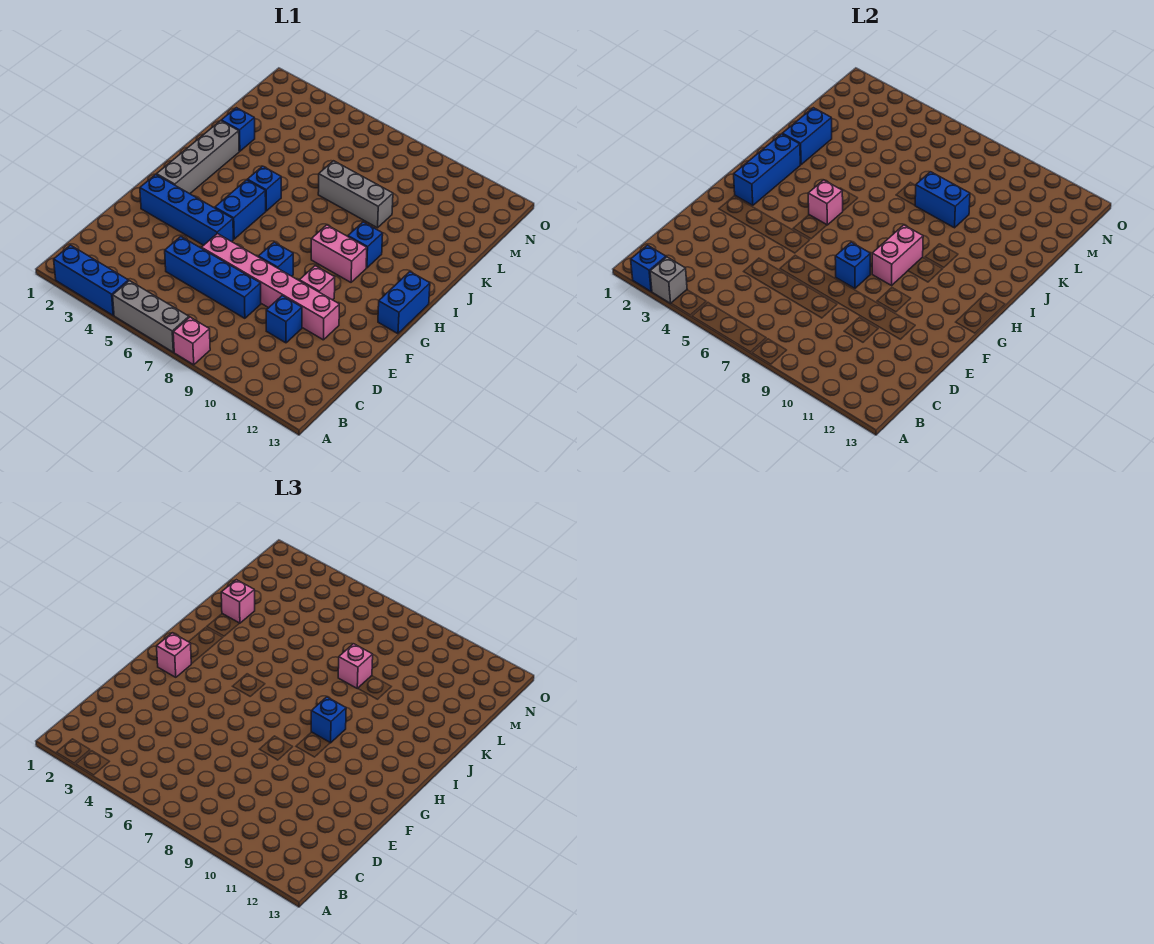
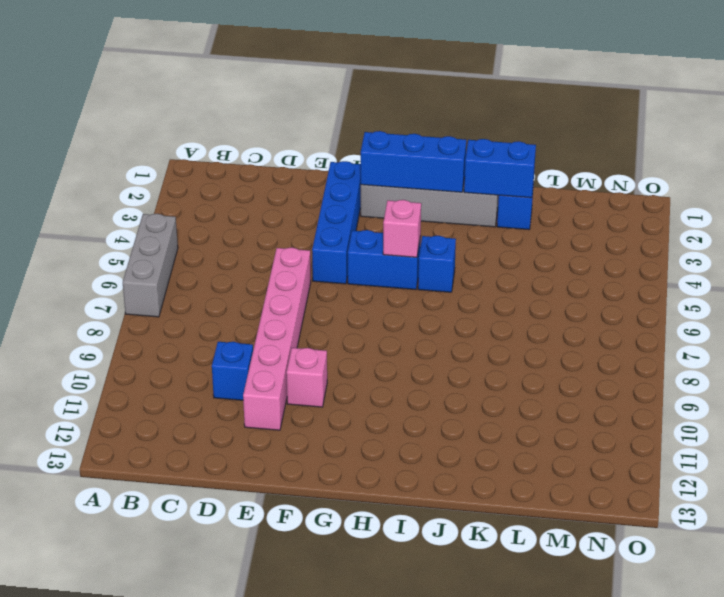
none -> blue 1x3 brick [54,245,128,315]
none -> pink 1x1 brick [173,317,210,365]
none -> blue 1x4 brick [165,237,261,318]

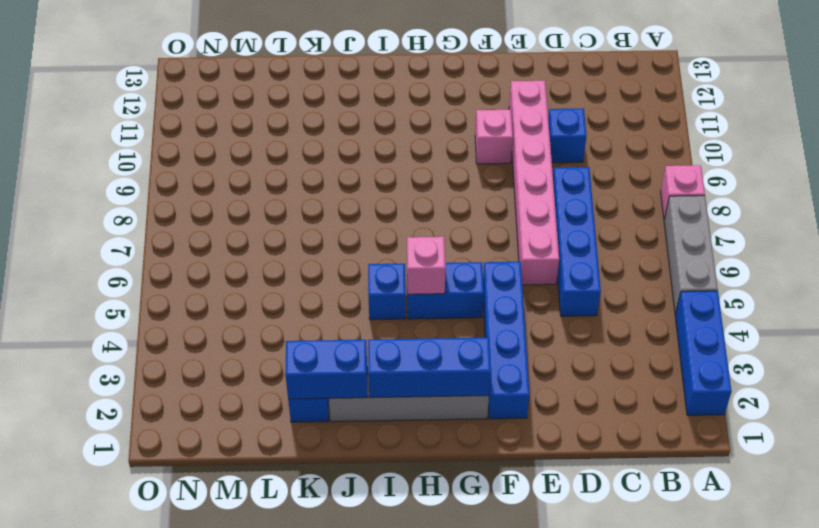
none -> blue 1x1 brick [258,242,293,276]
none -> blue 1x2 brick [378,272,430,334]
none -> pink 1x2 brick [311,225,367,282]

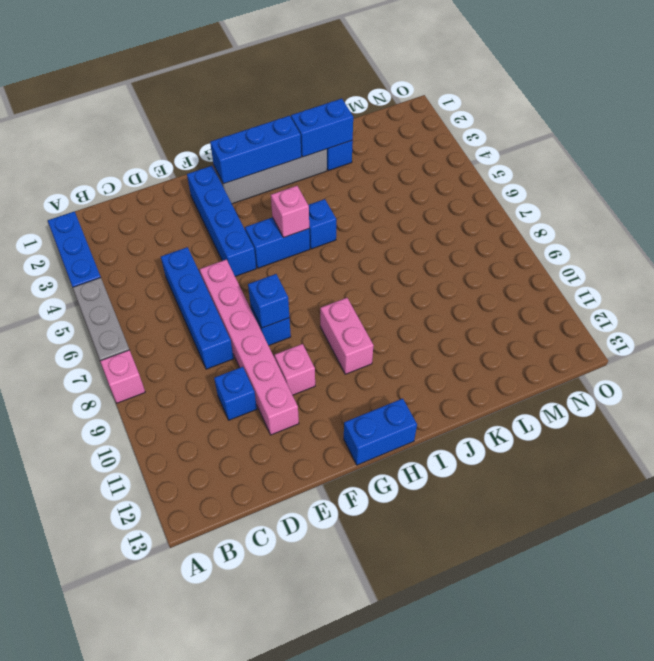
none -> blue 1x1 brick [348,222,383,268]
none -> grey 1x3 brick [318,161,393,228]
none -> blue 1x1 brick [631,245,666,291]

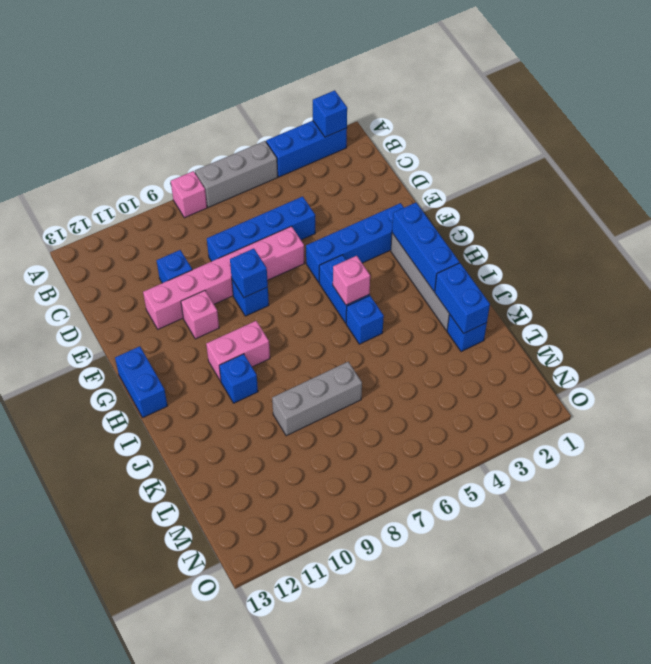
none -> grey 1x1 brick [650,257,687,303]
none -> pink 1x2 brick [872,225,923,285]
none -> blue 1x2 brick [915,172,970,228]

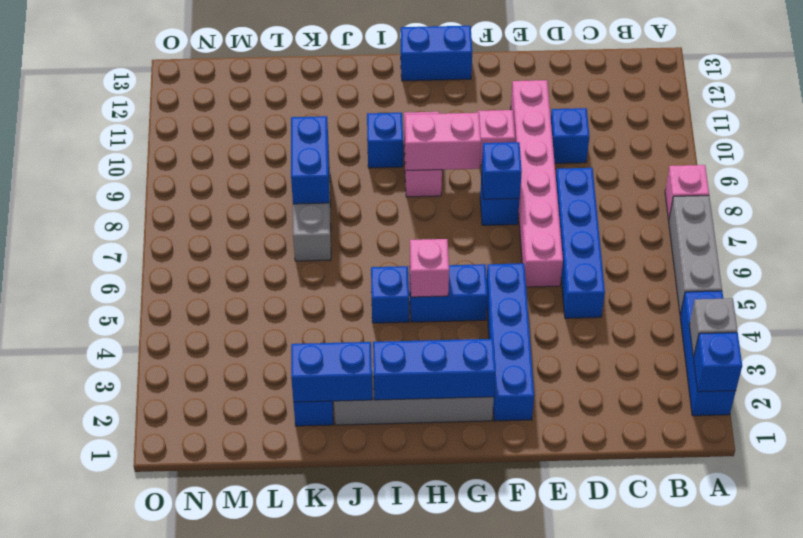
none -> pink 1x1 brick [157,633,191,677]
none -> blue 1x1 brick [311,697,346,743]
none -> pink 1x1 brick [221,580,255,623]

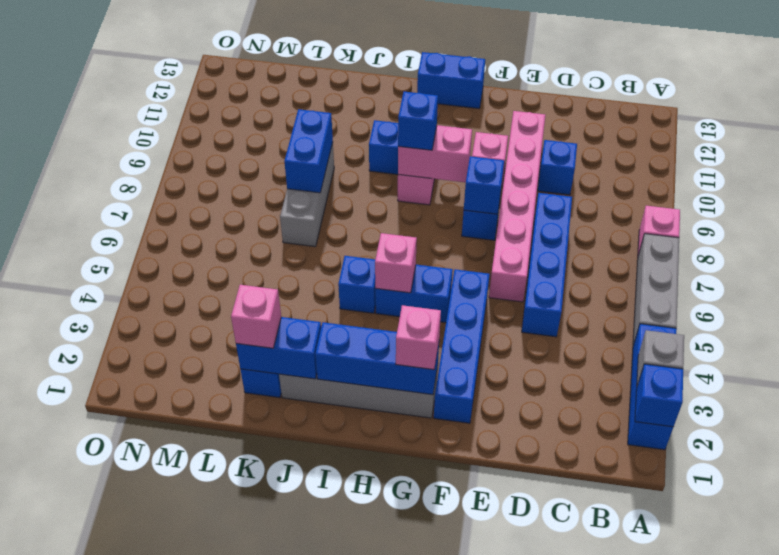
none -> pink 1x1 brick [338,644,373,688]

